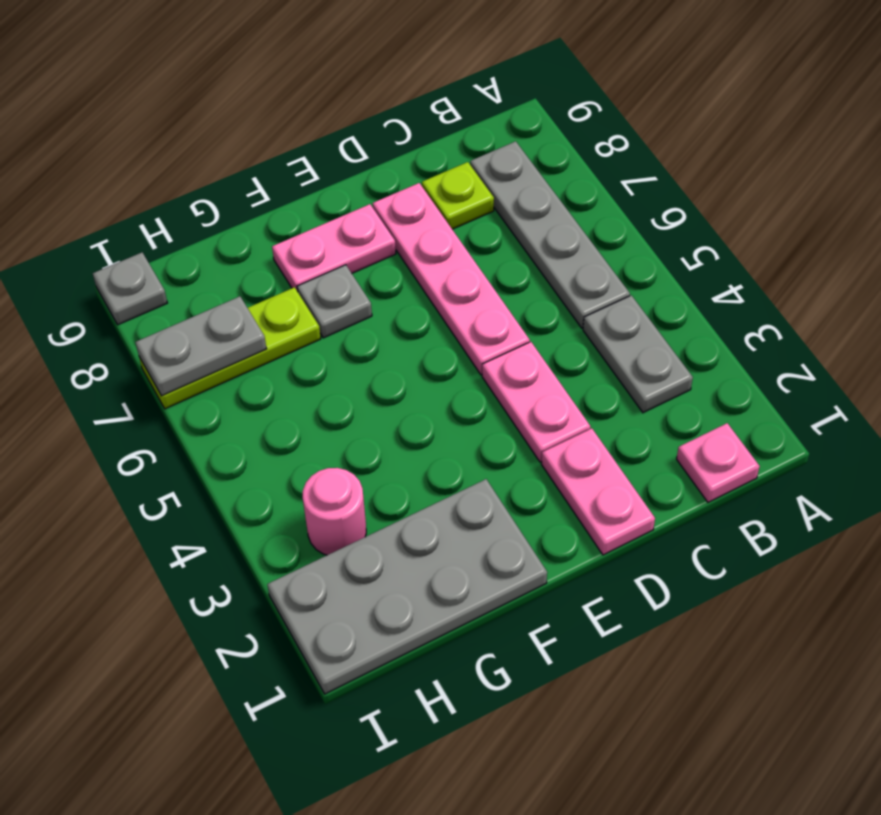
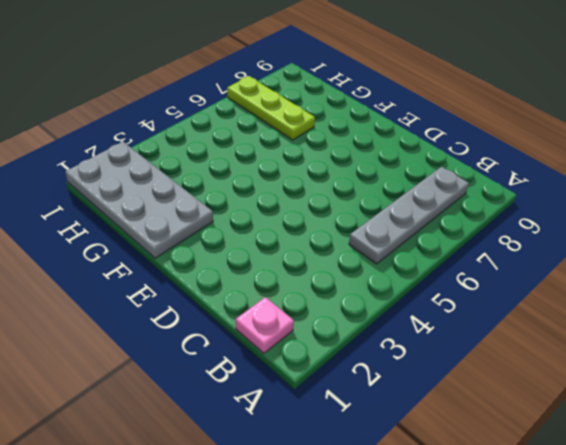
none -> grey 1x2 plate [583,295,693,413]
none -> lime 1x1 plate [422,162,494,229]
none -> pink 1x2 plate [541,428,655,555]

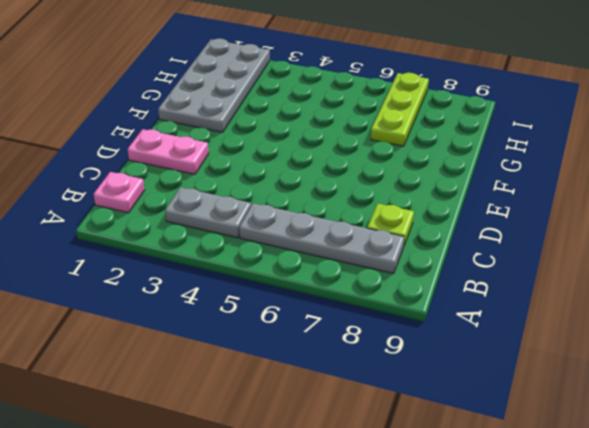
none -> pink 1x2 plate [482,342,590,462]
none -> pink 1x4 plate [373,183,530,375]
none -> pink 1x2 plate [272,204,396,292]

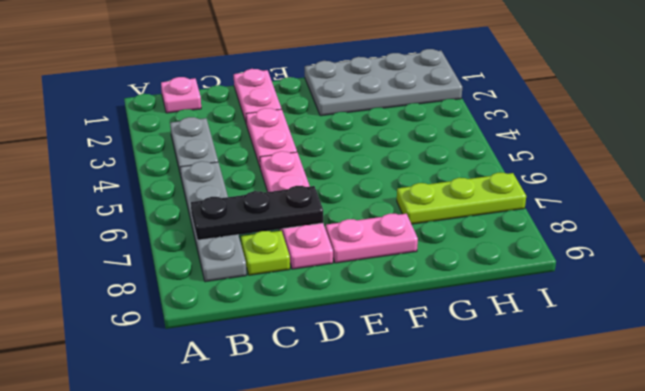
black 1x3 plate [191,186,323,240] -> none
none -> grey 1x1 plate [297,265,372,338]
none -> pink 1x1 round brick [303,468,366,555]
none -> grey 1x1 plate [93,253,167,325]

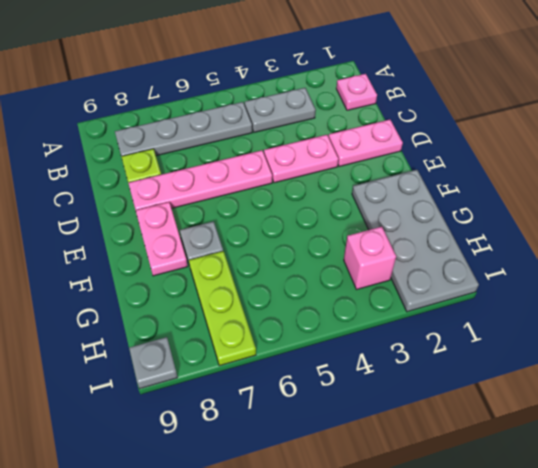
pink 1x1 brick [344,227,396,290] -> pink 1x1 round brick [303,468,366,555]
none -> grey 1x2 plate [135,296,267,396]

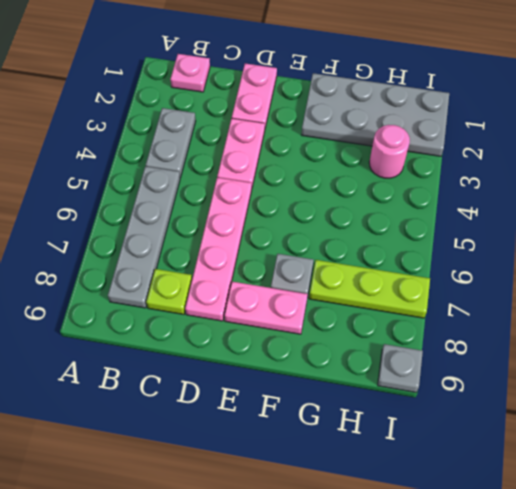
none -> grey 1x2 plate [135,296,267,396]

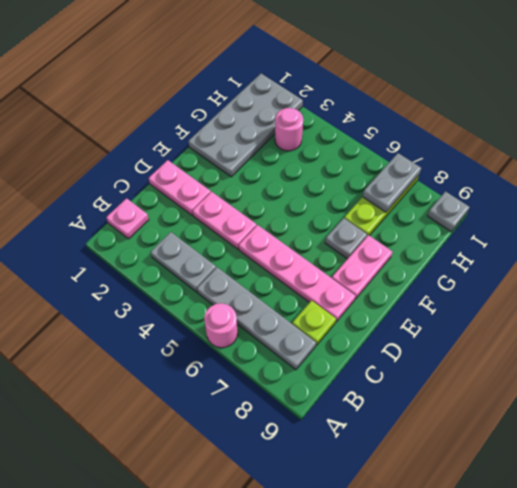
pink 1x1 round brick [204,303,238,348] -> none

